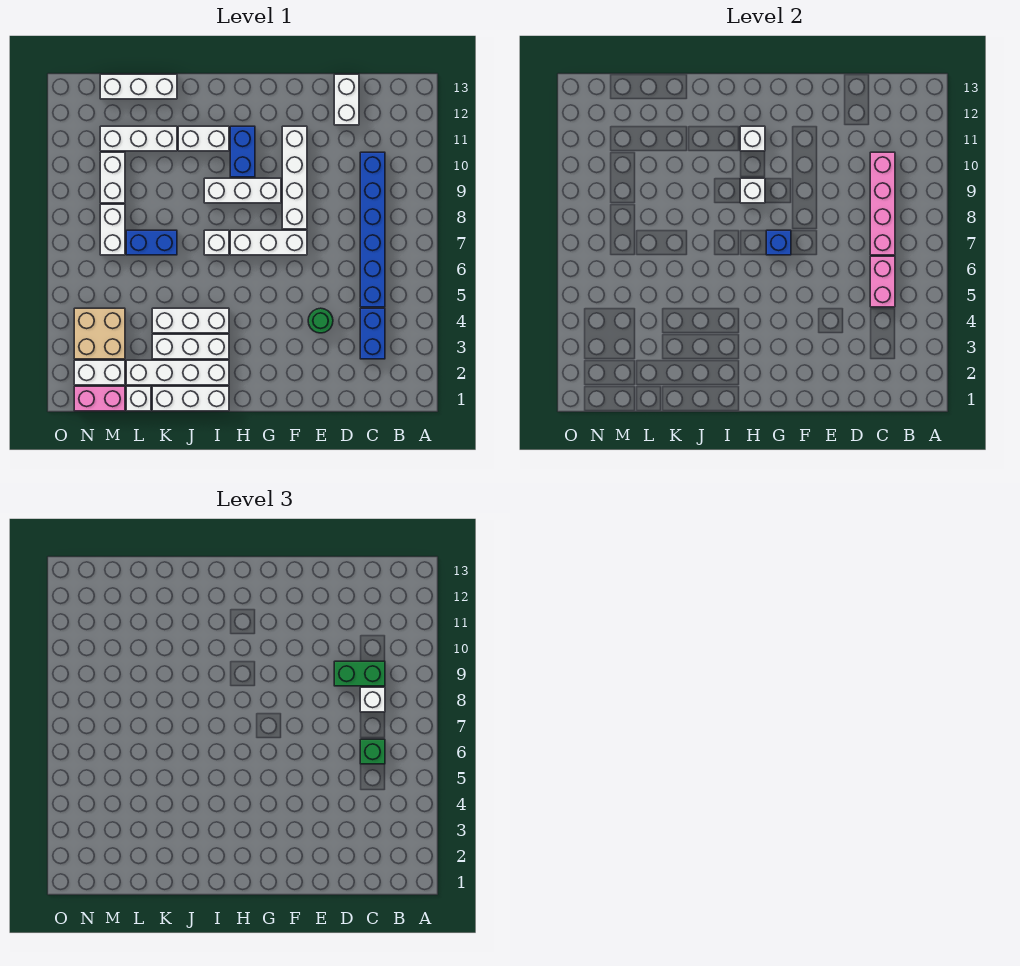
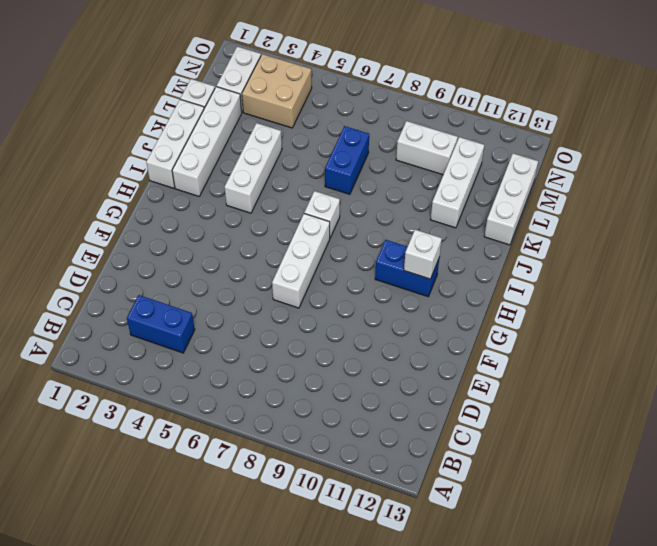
none -> blue 1x6 brick [360,152,385,307]
none -> white 1x2 brick [334,74,359,125]
none -> green 1x1 round brick [308,308,333,333]
none -> white 1x4 brick [282,126,307,229]

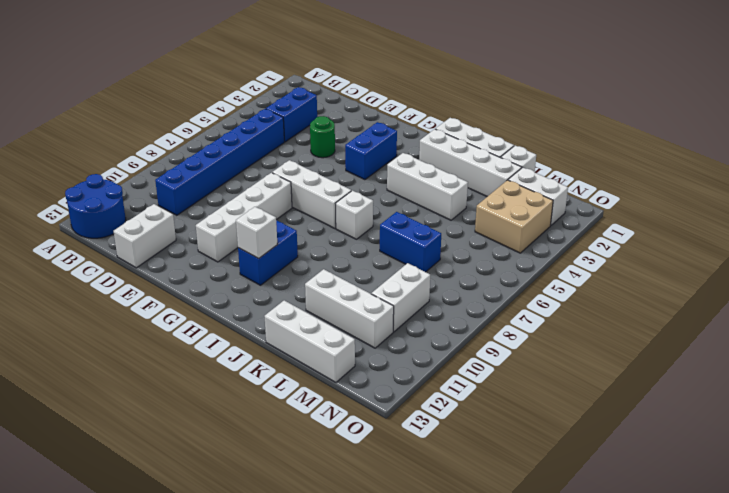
blue 2x2 round brick [65,174,126,238] -> none
blue 1x2 brick [345,122,397,180] -> none
none -> white 1x3 brick [204,178,281,203]
none -> white 1x3 brick [152,334,229,359]
none -> white 1x2 brick [178,126,229,151]
none -> pink 1x2 brick [74,386,125,411]

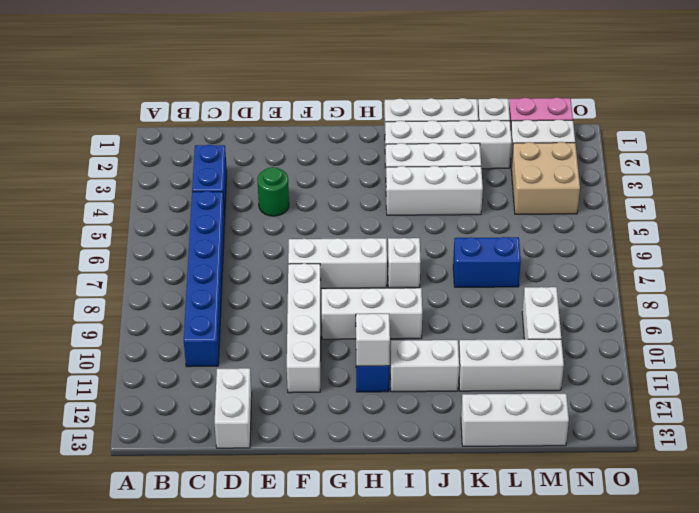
none -> white 1x2 brick [100,204,125,255]
none -> pink 1x2 brick [870,256,895,307]
none -> pink 1x4 brick [870,152,895,255]
none -> blue 1x1 brick [766,230,791,255]

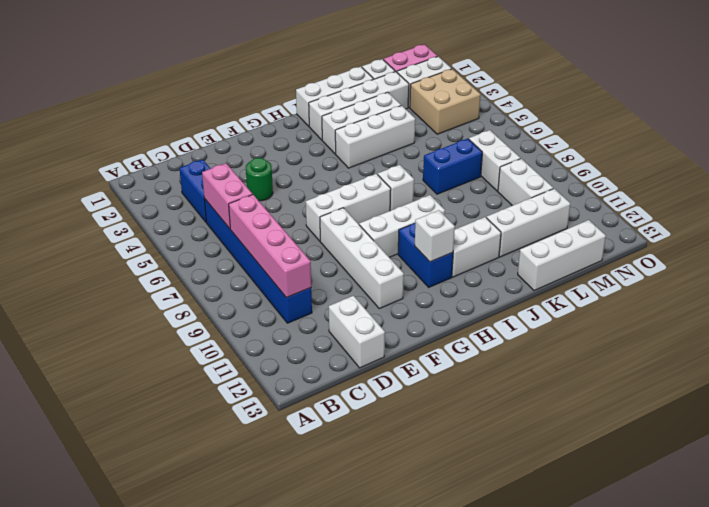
none -> blue 1x1 brick [766,230,791,255]
none -> white 1x1 brick [740,178,765,203]
none -> green 1x1 brick [360,739,385,764]
none -> white 1x1 brick [360,687,385,712]

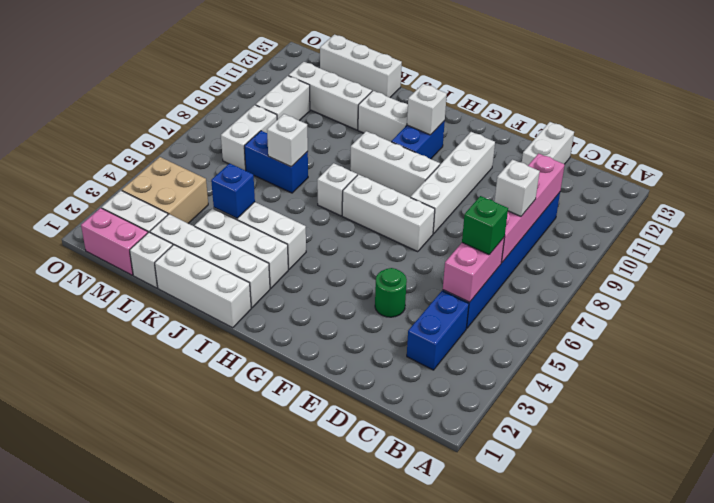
blue 1x1 brick [211,163,255,218] -> blue 1x1 brick moved to [766,230,791,255]
white 1x1 brick [267,114,308,167] -> white 1x1 brick moved to [740,178,765,203]
none -> green 1x2 brick [334,661,385,686]

